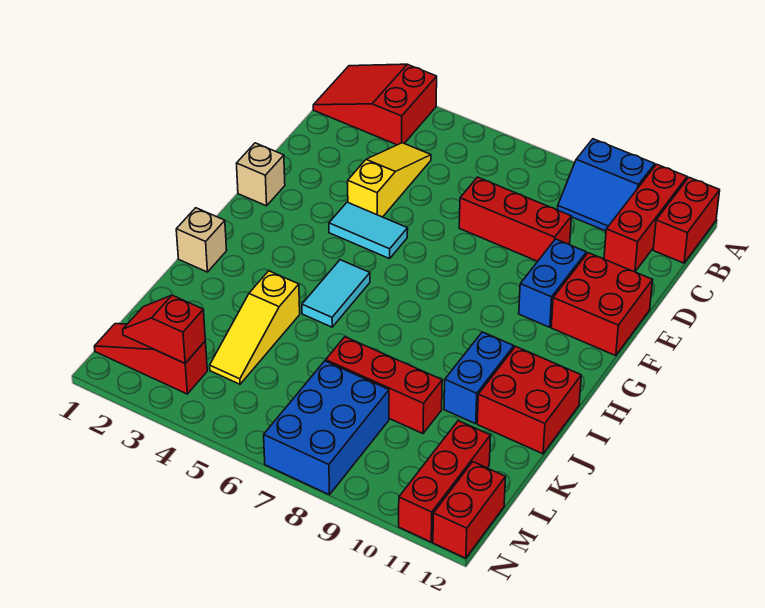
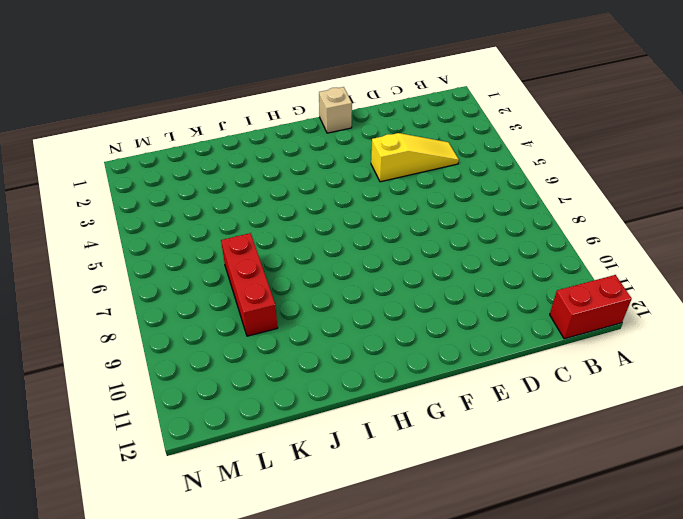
none -> red 2x3 slope [313,64,437,145]
none -> blue 2x2 slope [558,139,655,231]
none -> red 1x3 brick [604,164,687,272]

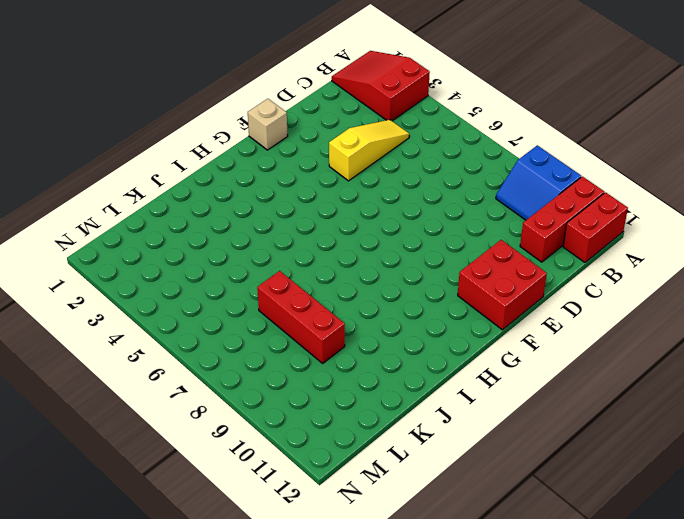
none -> red 1x3 brick [459,177,571,261]
none -> blue 1x2 brick [519,239,586,327]
none -> cyan 1x2 tile [329,202,408,259]

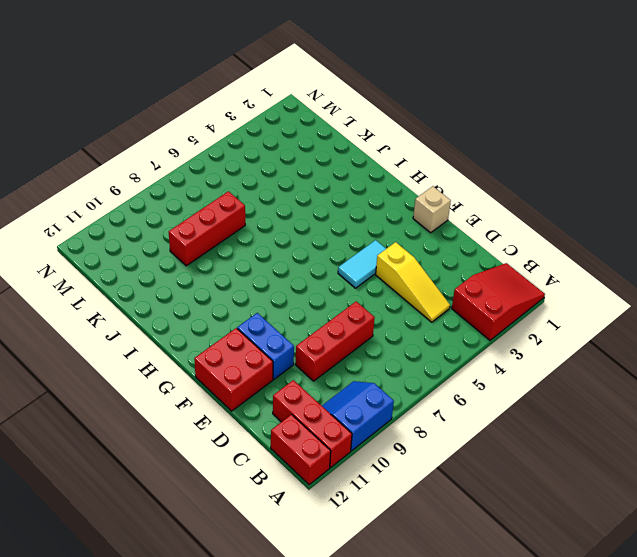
none -> cyan 1x2 tile [302,260,370,327]
none -> tan 1x1 brick [176,208,227,272]
none -> blue 1x2 brick [444,332,514,424]

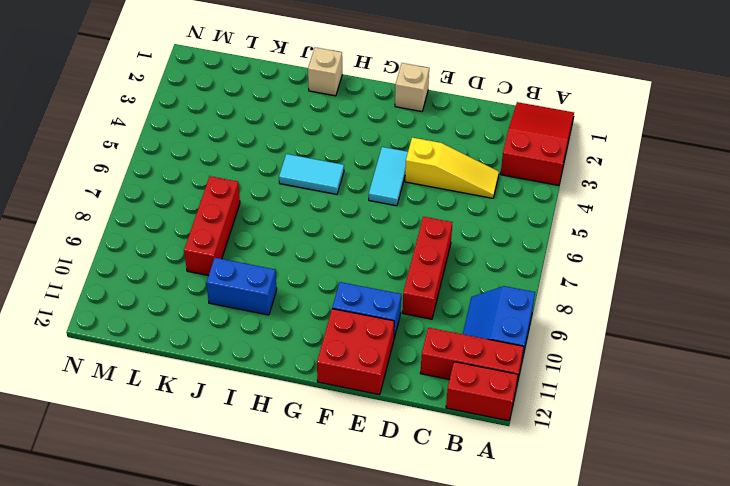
none -> red 2x2 brick [477,346,581,454]
none -> yellow 1x3 slope [210,271,300,384]
none -> blue 2x3 brick [264,361,389,495]

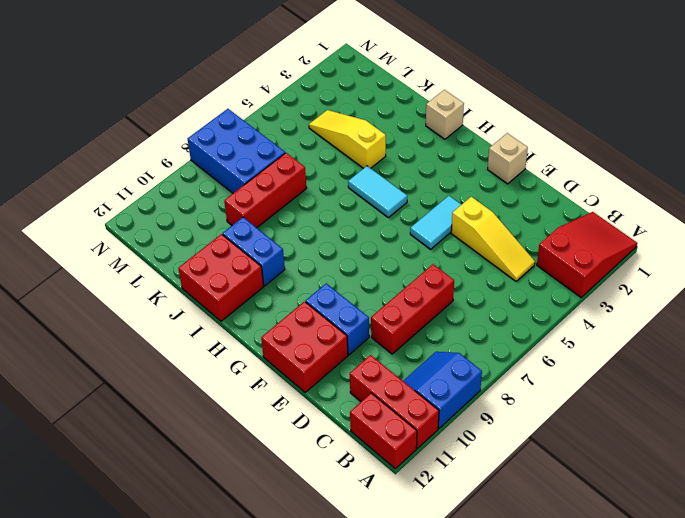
none -> red 1x3 brick [399,421,491,542]
none -> red 1x3 slope [94,324,207,394]
none -> red 1x2 brick [433,462,506,558]

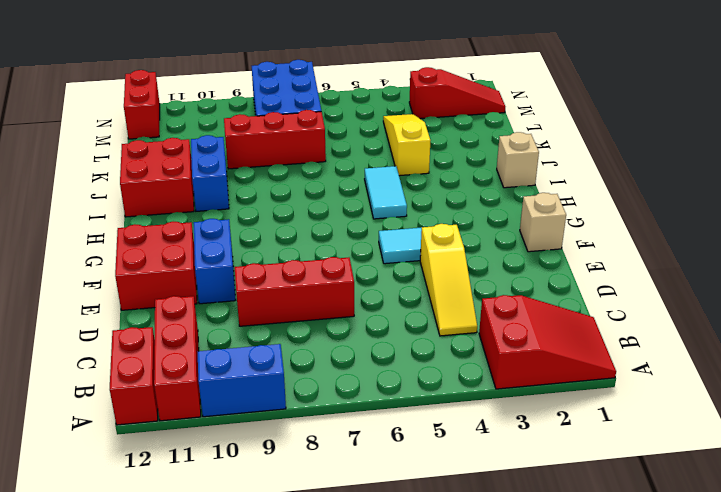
none -> red 1x3 brick [399,421,491,542]
none -> red 1x2 slope [123,295,205,363]

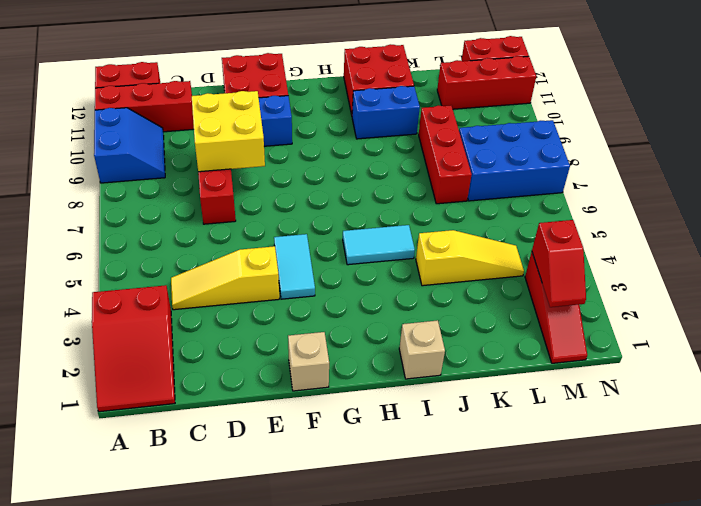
yellow 2x2 brick [192,91,265,172] -> none

